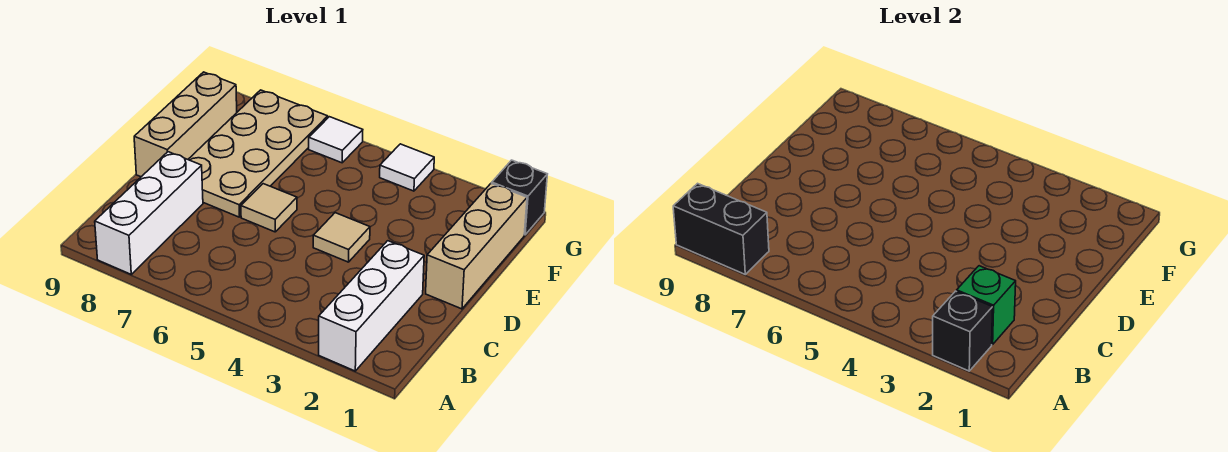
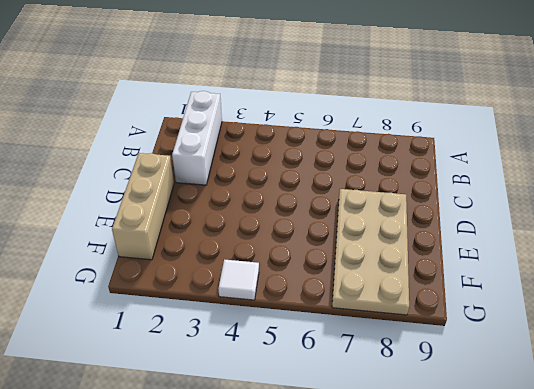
none -> white 1x3 brick [95,152,203,274]
none -> tan 1x1 tile [313,213,370,262]
none -> tan 1x1 tile [241,184,297,232]

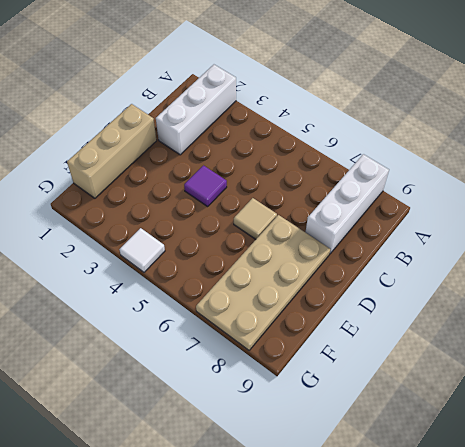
purple 1x1 tile [184,165,227,206] -> tan 1x1 tile [313,213,370,262]
none -> tan 1x3 brick [134,72,237,177]
none -> black 1x1 brick [492,160,547,235]
none -> white 1x1 tile [309,117,363,163]

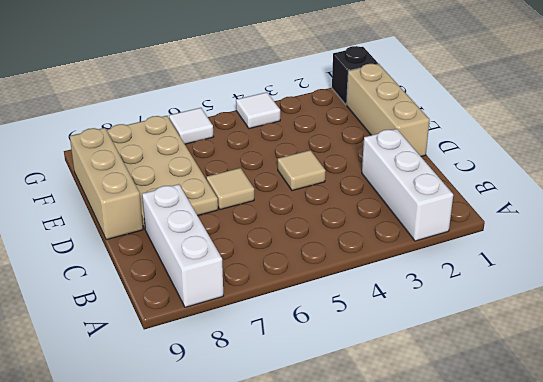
none -> black 1x1 brick [933,291,993,371]
none -> black 1x2 brick [673,183,769,274]
none -> green 1x1 brick [957,266,1016,344]

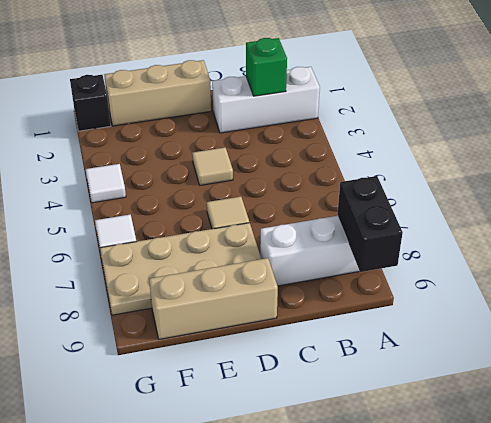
none -> black 1x1 brick [933,291,993,371]

